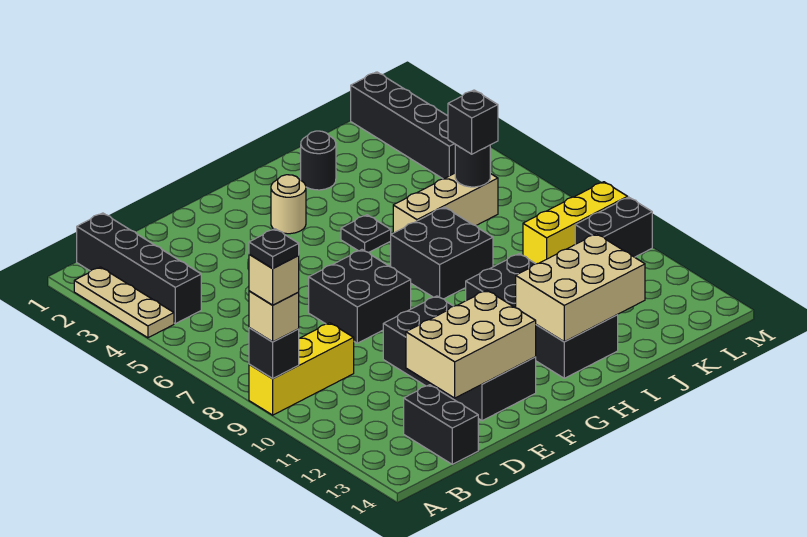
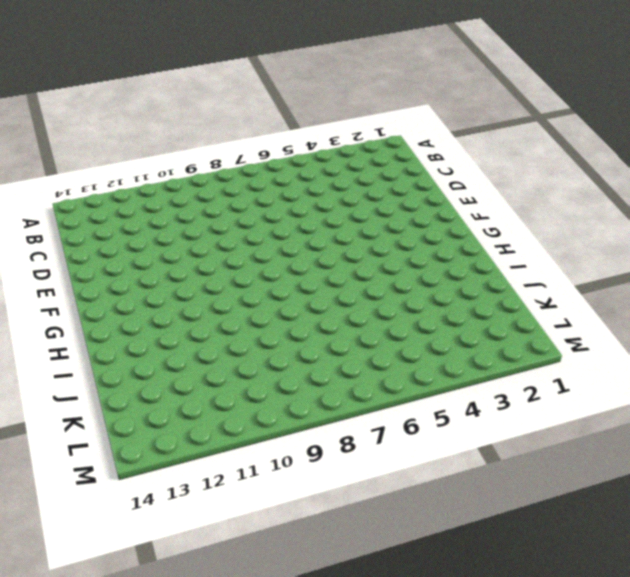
none -> tan 1x3 plate [74,267,174,338]
none -> yellow 1x3 brick [249,323,354,415]
none -> black 1x4 brick [77,213,201,324]

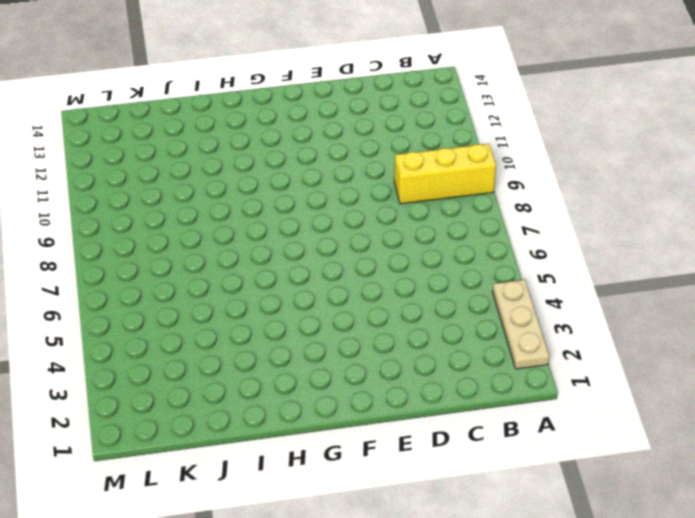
none -> black 1x4 brick [77,213,201,324]
none -> black 1x2 brick [404,385,478,464]
none -> black 2x2 brick [309,250,411,343]

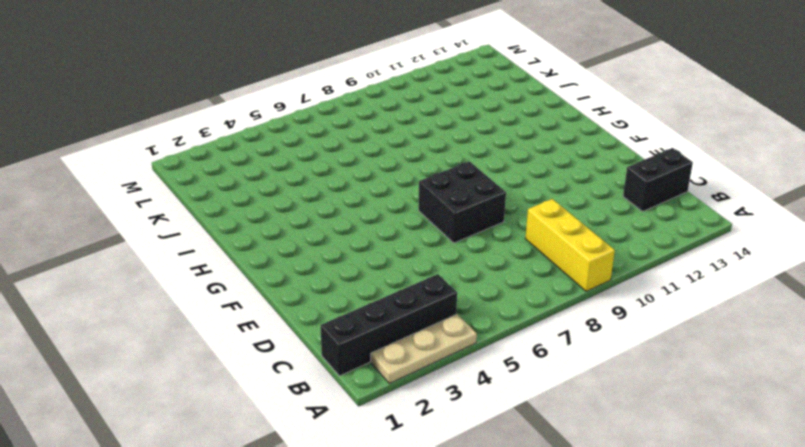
none -> black 2x4 brick [383,296,536,421]
none -> tan 1x1 round brick [271,175,306,234]
none -> black 1x1 plate [341,215,391,253]

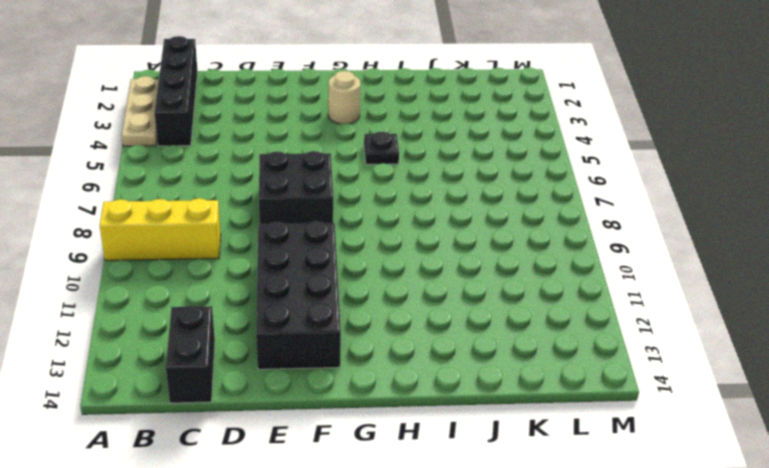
none -> black 2x2 brick [391,207,493,299]
none -> black 2x4 brick [466,254,618,378]
none -> black 1x1 round brick [301,131,336,190]

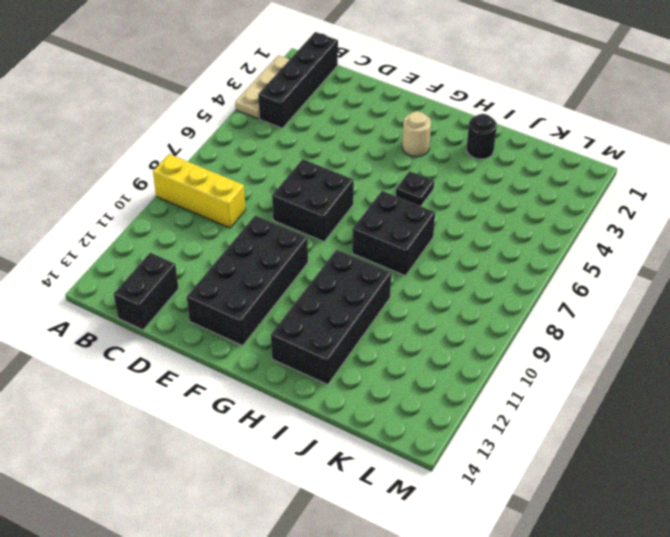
none -> tan 1x3 brick [393,173,498,233]
none -> yellow 1x3 brick [523,182,628,264]
none -> black 1x4 brick [351,72,455,179]

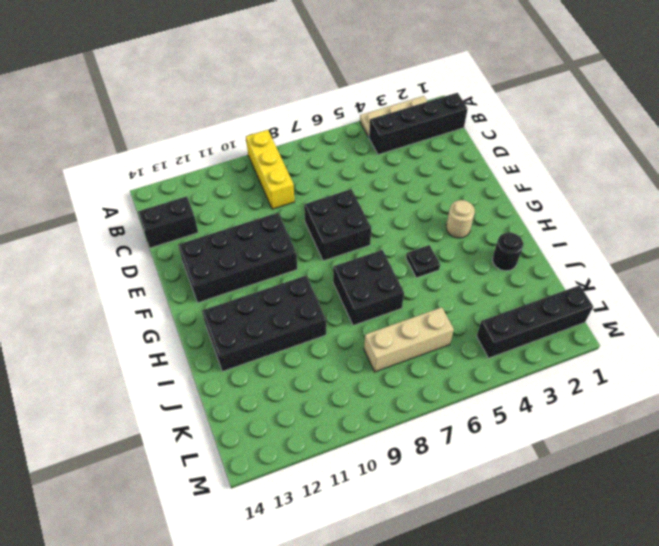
tan 1x3 brick [364,307,454,372] -> tan 1x3 brick turned to [393,173,498,233]
none -> yellow 1x3 brick [523,182,628,264]
none -> black 1x2 brick [575,197,652,257]
none -> black 1x1 brick [249,328,299,379]

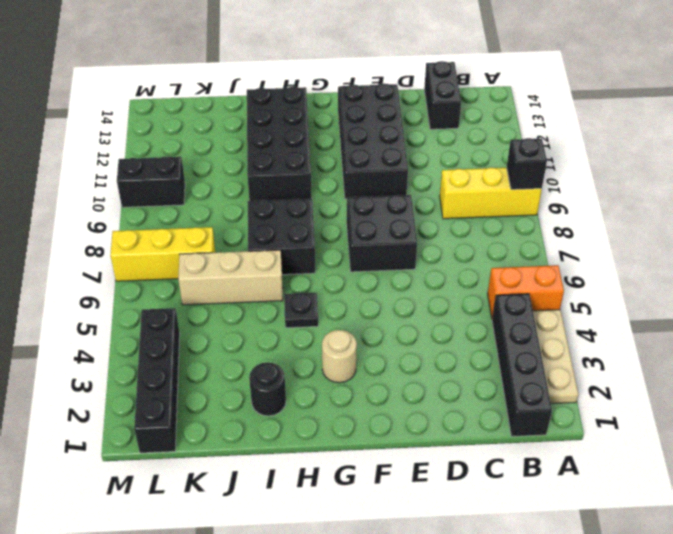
orange 1x2 brick [488,265,564,318] -> none
yellow 1x3 brick [111,227,215,281] -> yellow 1x3 brick moved to [523,182,628,264]
none -> tan 2x3 brick [406,290,536,398]
none -> tan 2x3 brick [516,234,645,342]
none -> black 1x1 round brick [455,144,490,187]

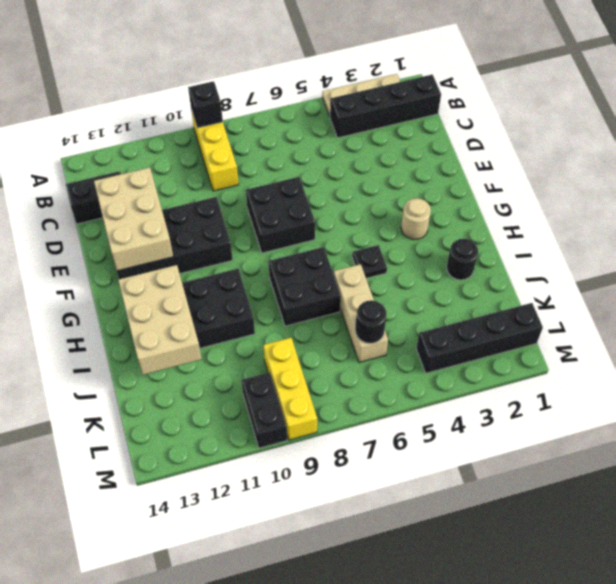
none -> tan 1x1 brick [249,291,299,342]
none -> black 1x1 brick [448,90,498,154]
none -> tan 1x1 brick [249,254,299,305]

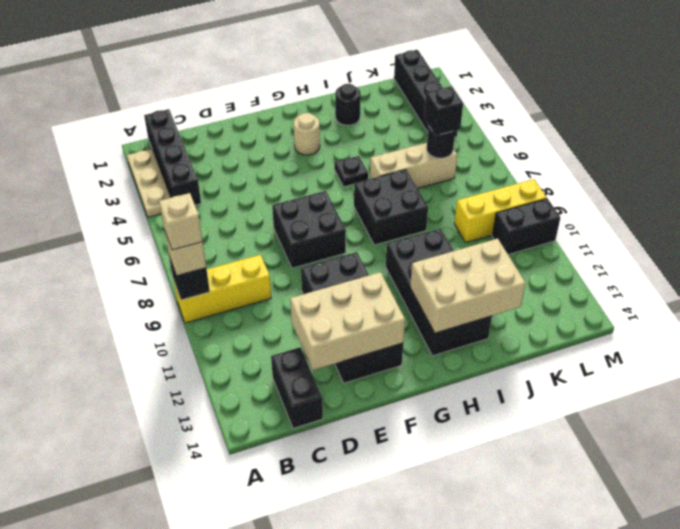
none -> black 1x1 plate [249,229,299,269]

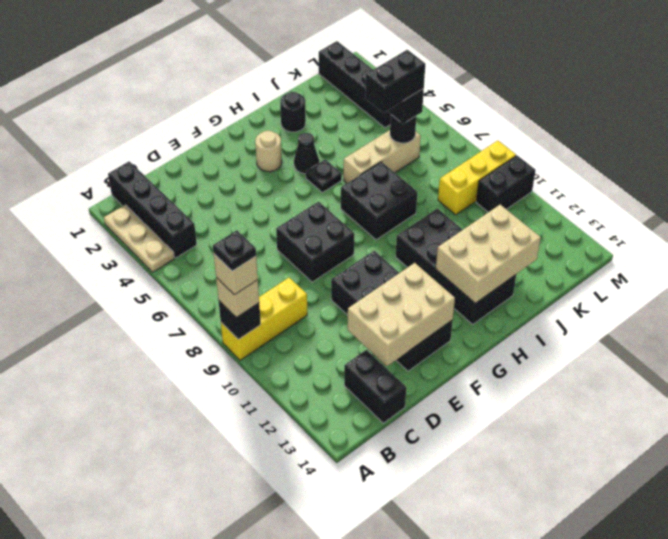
black 1x1 cone [294,133,319,174] -> none
black 1x2 brick [365,50,425,113] -> none

